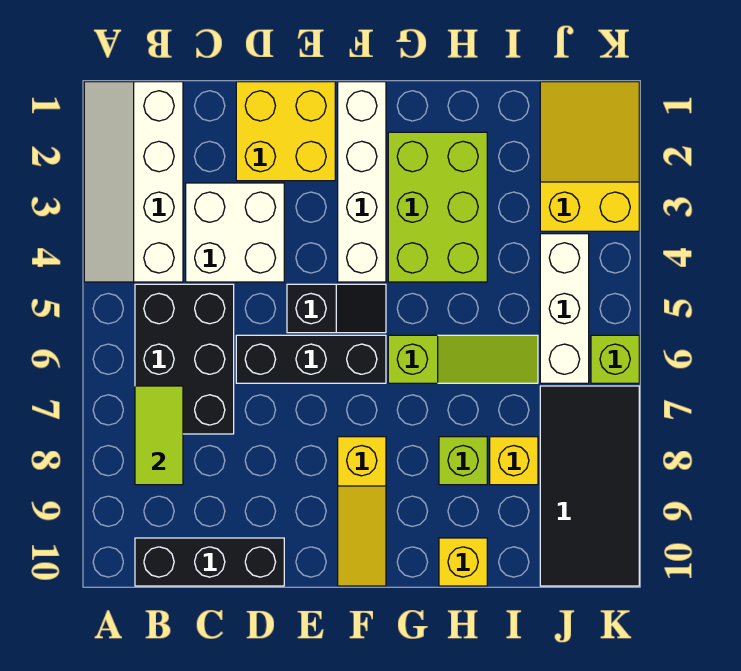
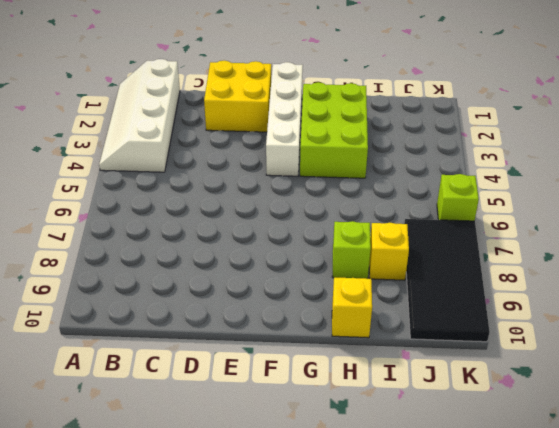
none -> black 2x3 brick [135,284,234,434]
none -> black 1x3 brick [135,538,284,586]
none -> white 2x2 brick [186,183,284,282]

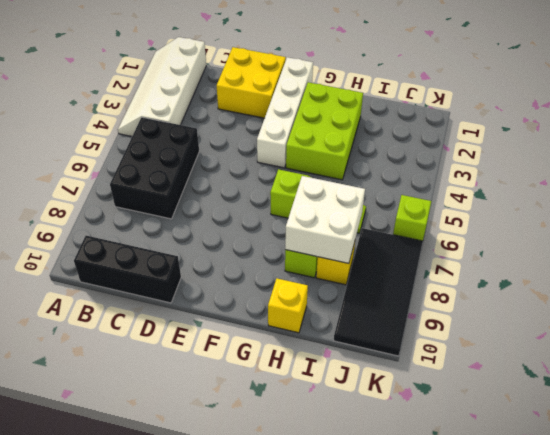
white 2x2 brick [285,176,365,264] -> white 2x2 brick moved to [186,183,284,282]
none -> black 1x3 brick [236,335,386,383]
none -> black 1x2 slope [287,284,386,333]
none -> yellow 1x3 slope [338,437,386,586]

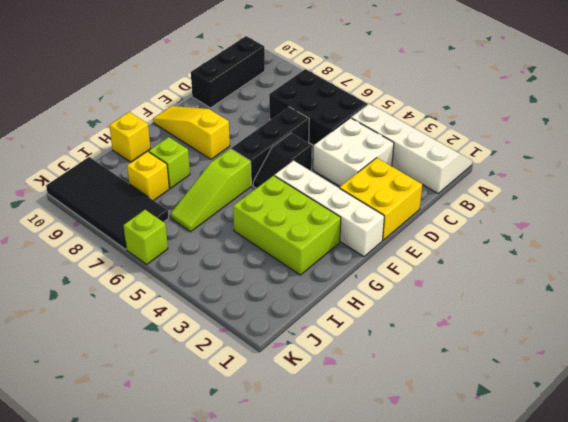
none -> yellow 2x3 slope [540,82,639,231]
none -> white 1x3 brick [540,234,589,383]
none -> lime 1x2 tile [135,386,183,485]

